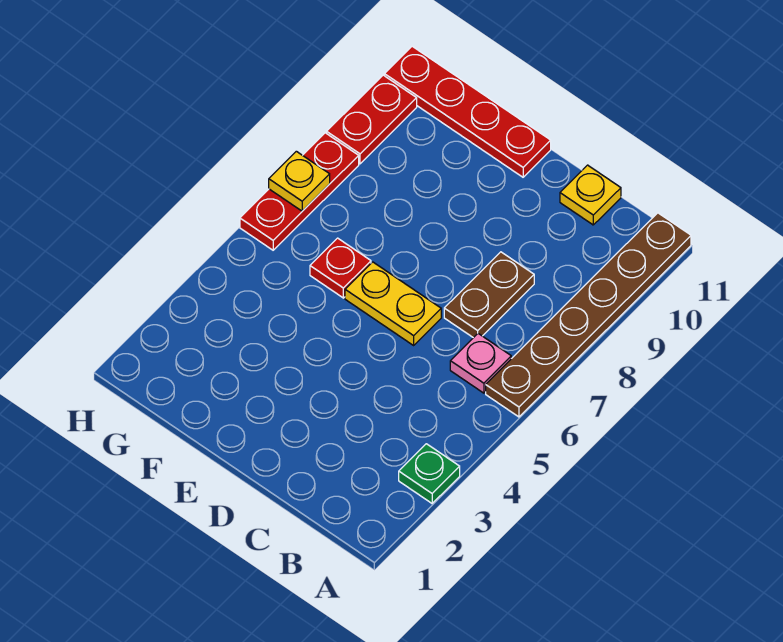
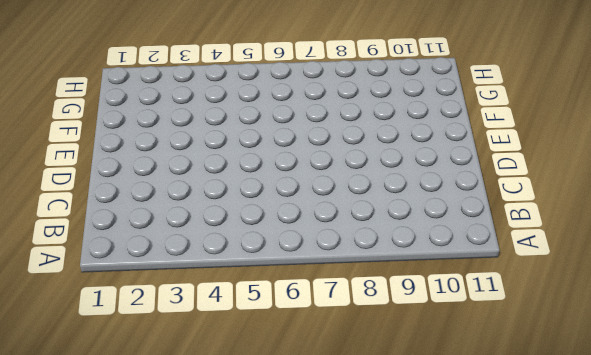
none -> green 1x1 plate [399,444,460,503]
none -> brown 1x6 plate [486,213,691,417]

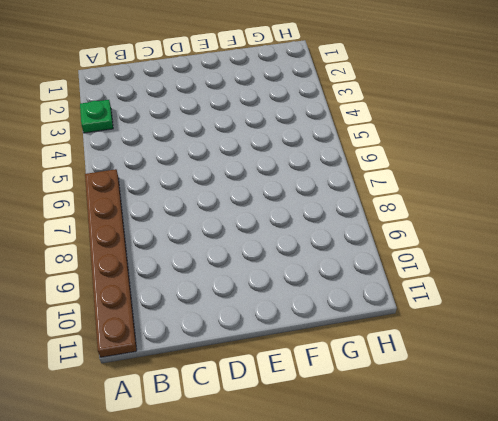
none -> pink 1x1 plate [450,334,511,393]
none -> brown 1x2 plate [444,252,534,338]

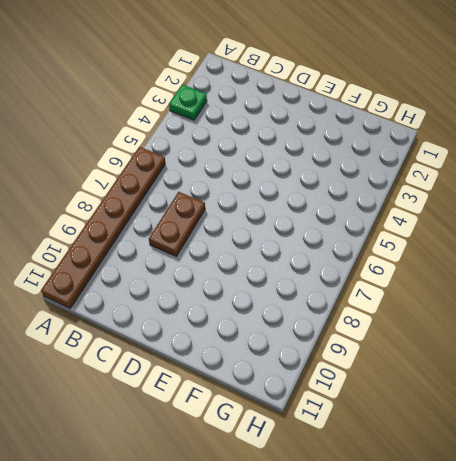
none -> pink 1x1 plate [450,334,511,393]
none -> yellow 1x1 plate [560,165,621,225]

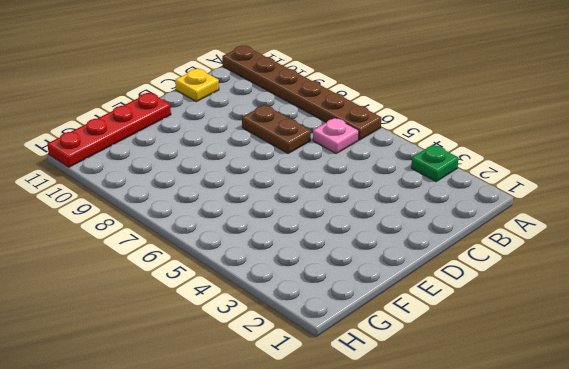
none -> yellow 1x2 plate [345,262,441,345]
none -> red 1x1 plate [310,238,371,298]

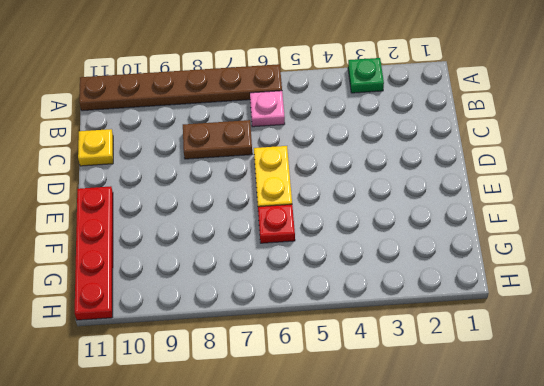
none -> red 1x3 plate [240,133,359,250]
none -> red 1x2 plate [327,75,417,164]

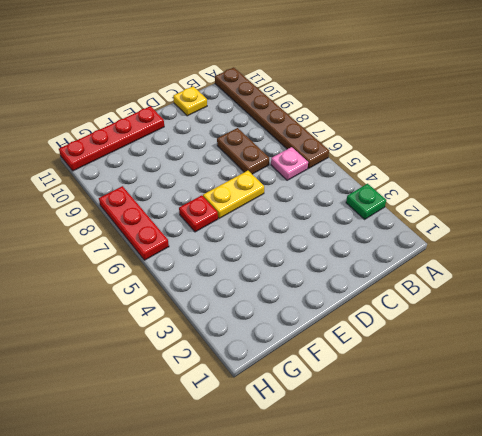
none -> red 1x2 plate [327,75,417,164]
none -> yellow 1x1 plate [269,151,330,211]

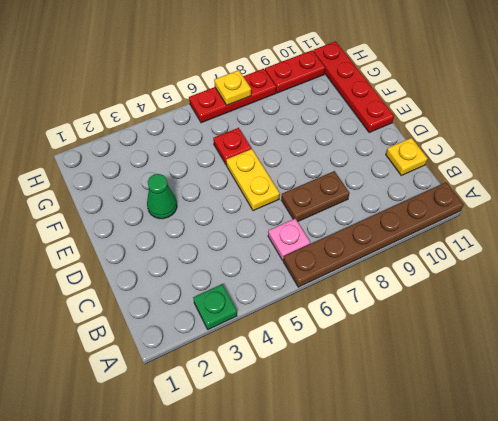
green 1x1 cone [147,174,177,219] -> none

